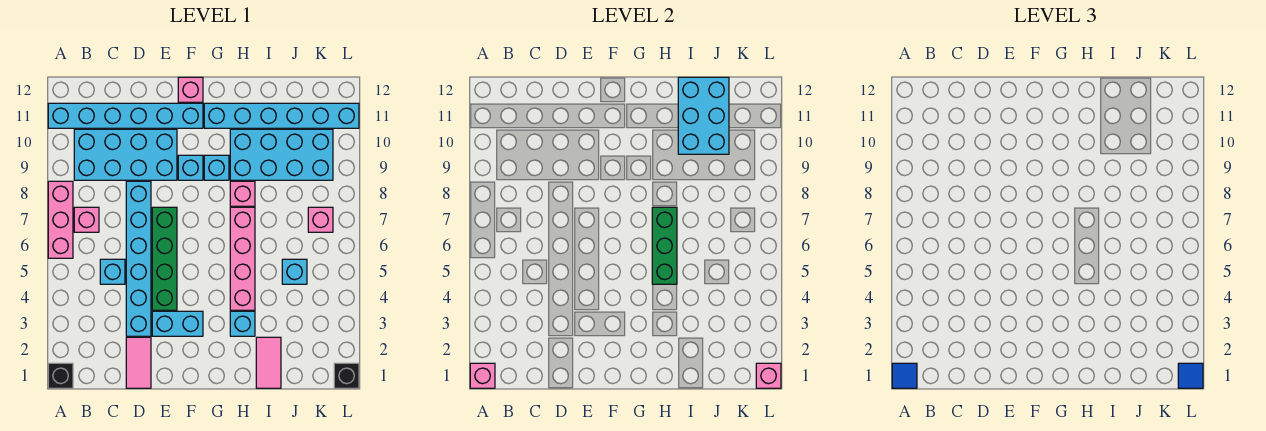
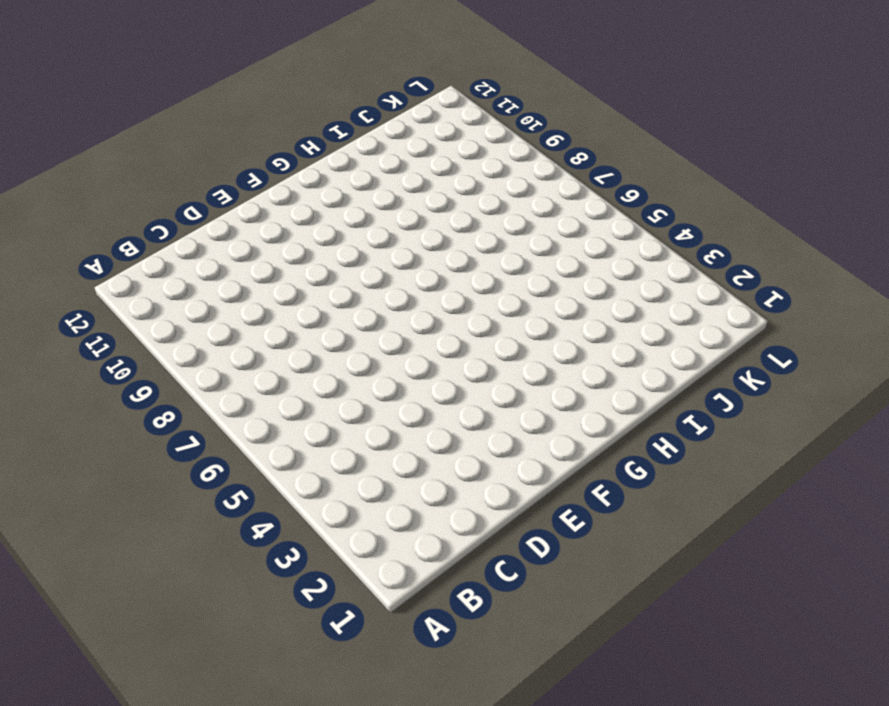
none -> black 1x1 brick [48,363,73,388]
none -> pink 1x3 brick [48,181,73,258]
none -> cyan 1x6 brick [48,103,203,128]

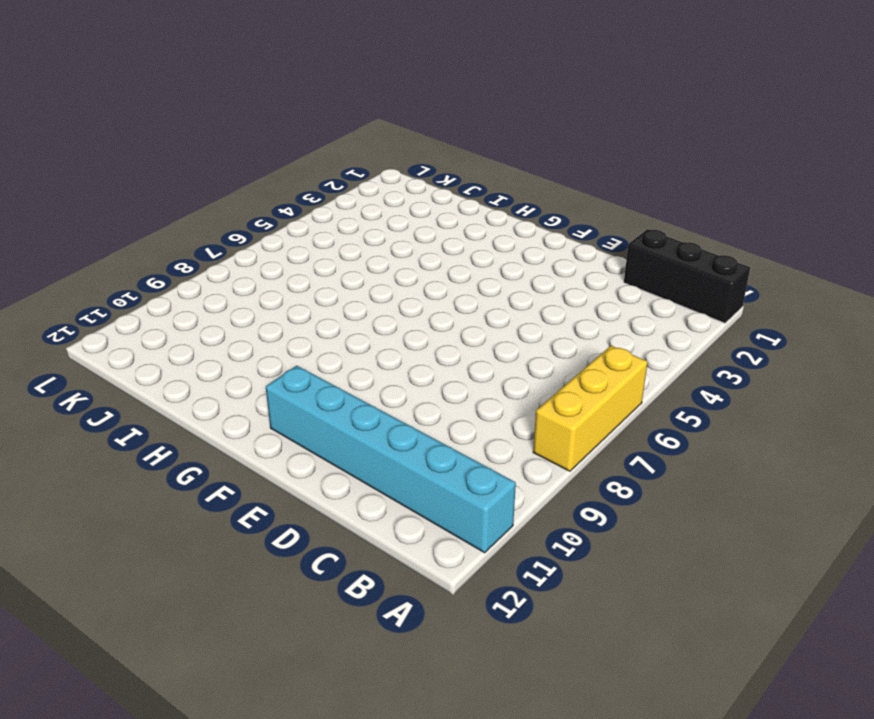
black 1x3 brick [624,229,750,323] -> black 1x1 brick [48,363,73,388]
yellow 1x3 brick [533,346,648,471] -> pink 1x3 brick [48,181,73,258]
none -> pink 1x1 brick [74,207,99,232]
none -> cyan 2x4 brick [74,129,177,180]
none -> cyan 1x1 brick [100,259,125,284]

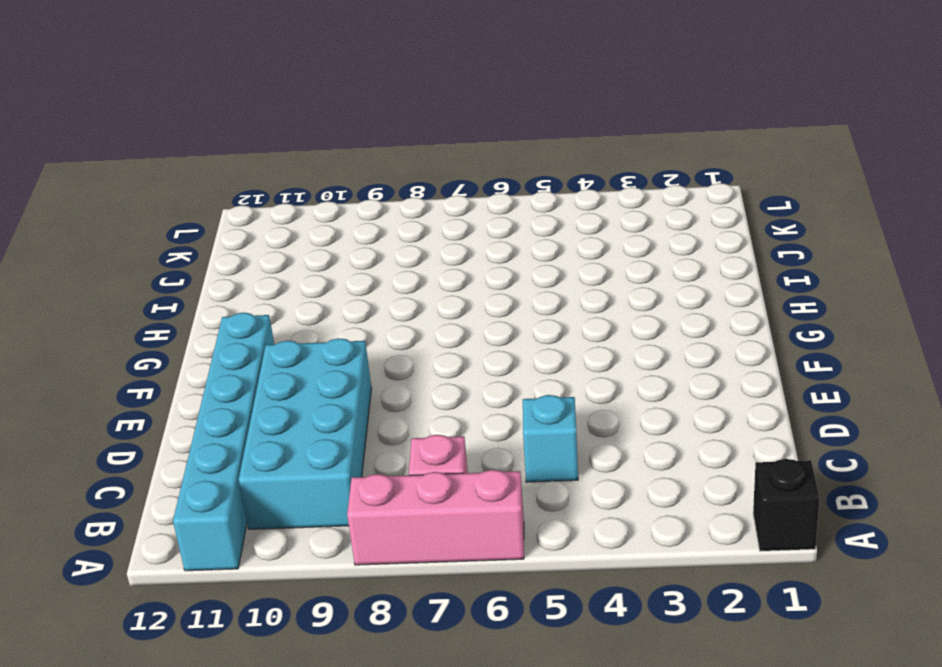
none -> pink 1x2 tile [126,337,151,388]
none -> cyan 1x6 brick [126,181,151,336]
none -> cyan 1x2 brick [152,311,203,336]

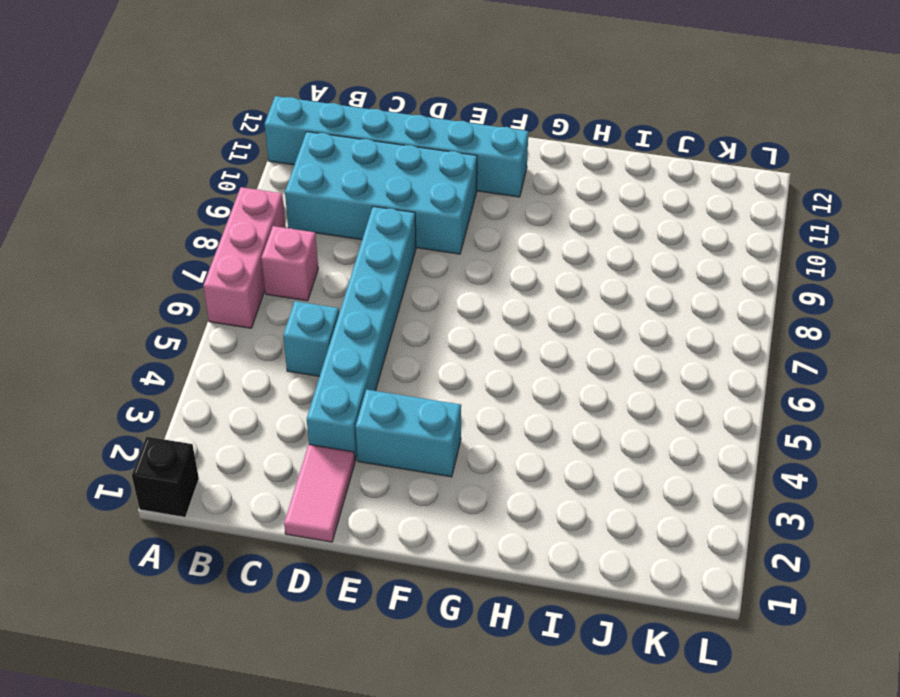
none -> green 1x4 brick [152,207,177,310]
none -> cyan 1x1 brick [178,155,203,180]
none -> pink 1x1 brick [178,77,203,102]

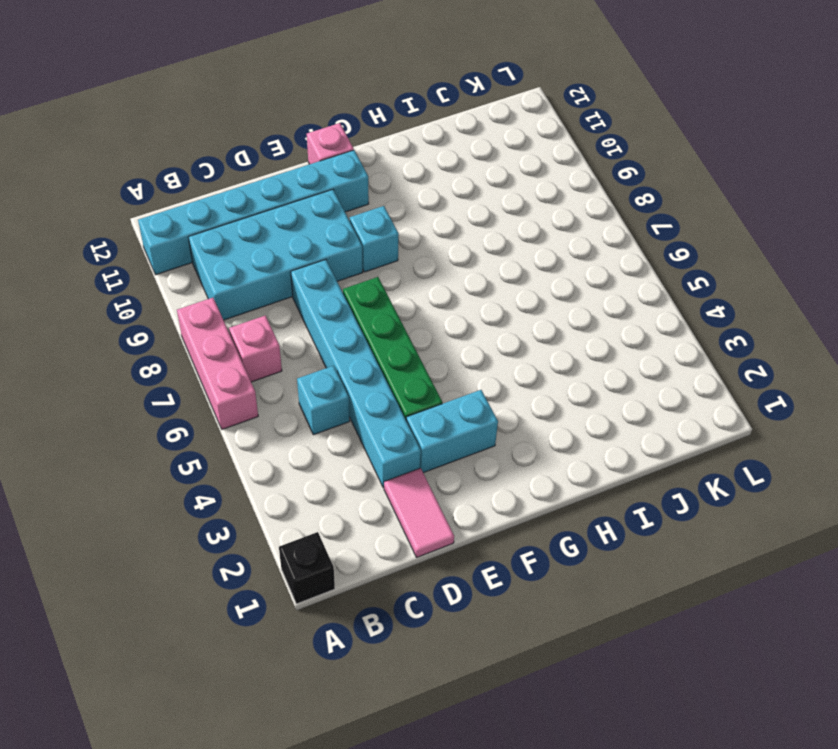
none -> cyan 1x1 brick [204,155,229,180]
none -> cyan 1x6 brick [204,103,359,128]
none -> cyan 1x1 brick [230,311,255,336]

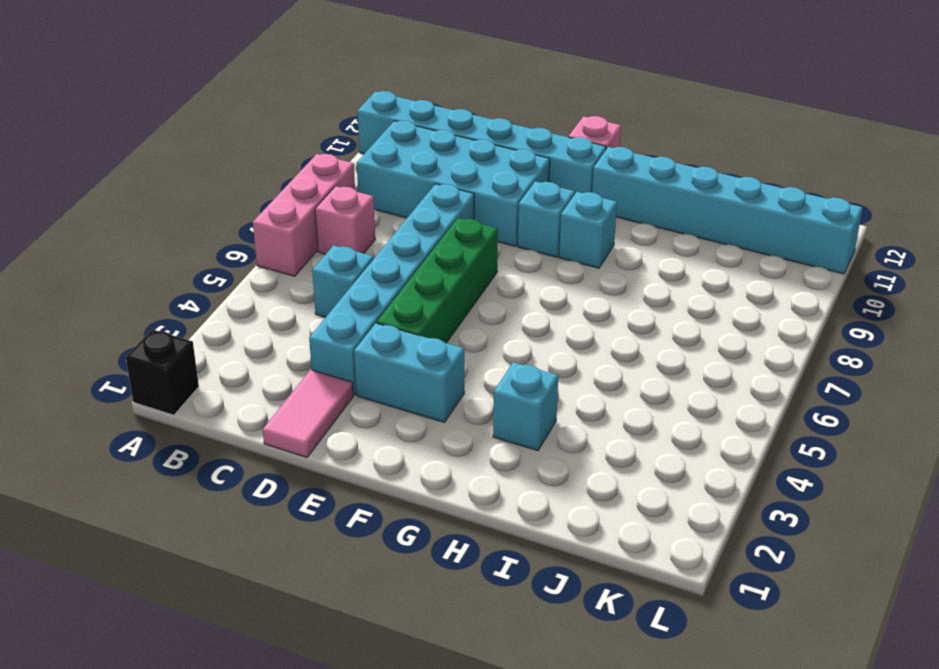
none -> pink 1x4 brick [230,207,255,310]
none -> pink 1x1 brick [230,181,255,206]
none -> cyan 2x4 brick [230,129,333,180]

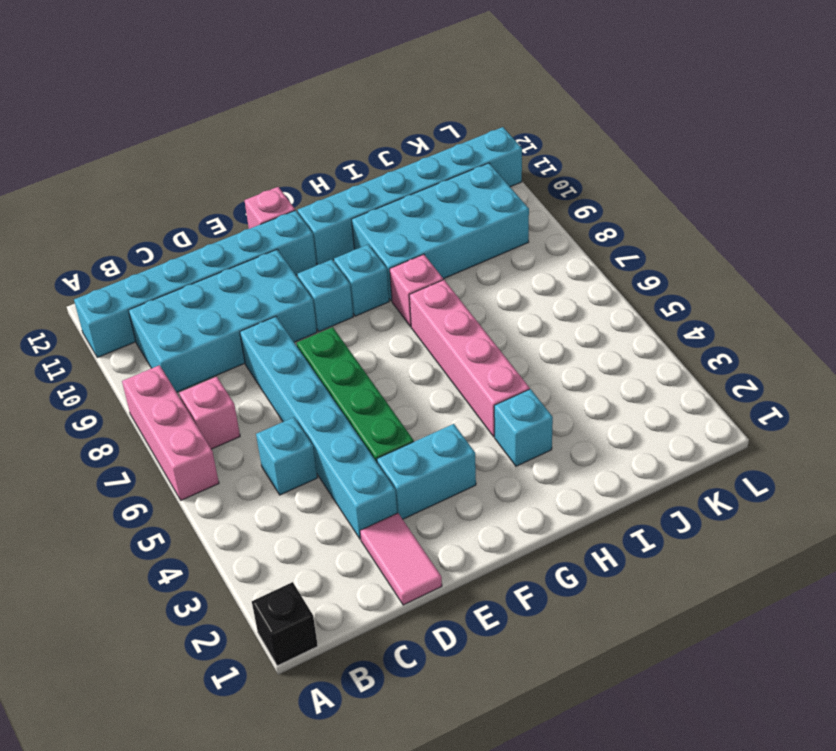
none -> pink 1x2 tile [256,337,281,388]
none -> cyan 1x1 brick [282,259,307,284]
none -> pink 1x1 brick [308,207,333,232]

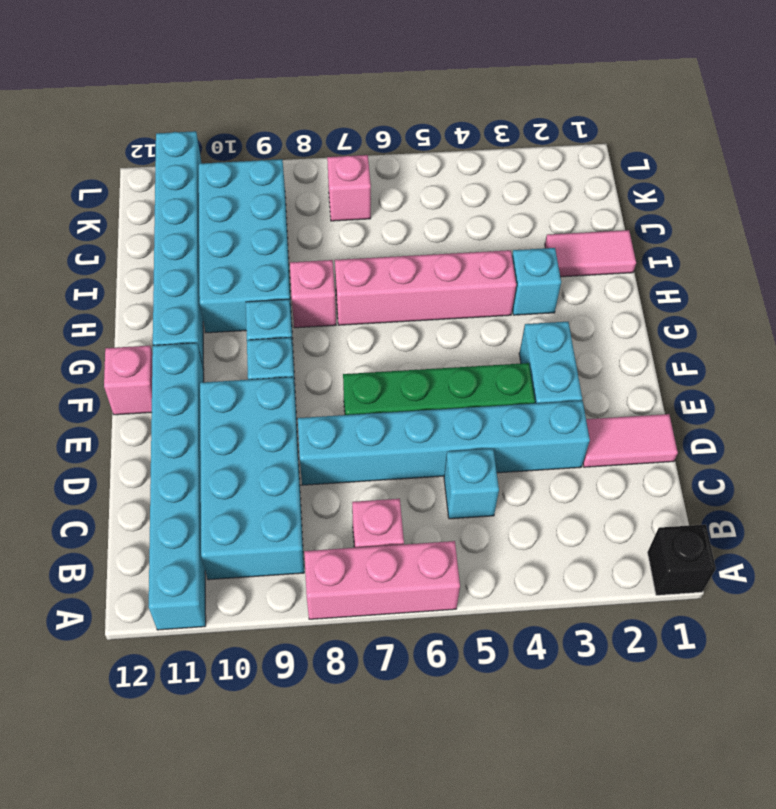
none -> cyan 1x1 brick [282,259,307,284]
none -> black 1x1 brick [334,363,359,388]
none -> pink 1x1 brick [470,363,495,388]

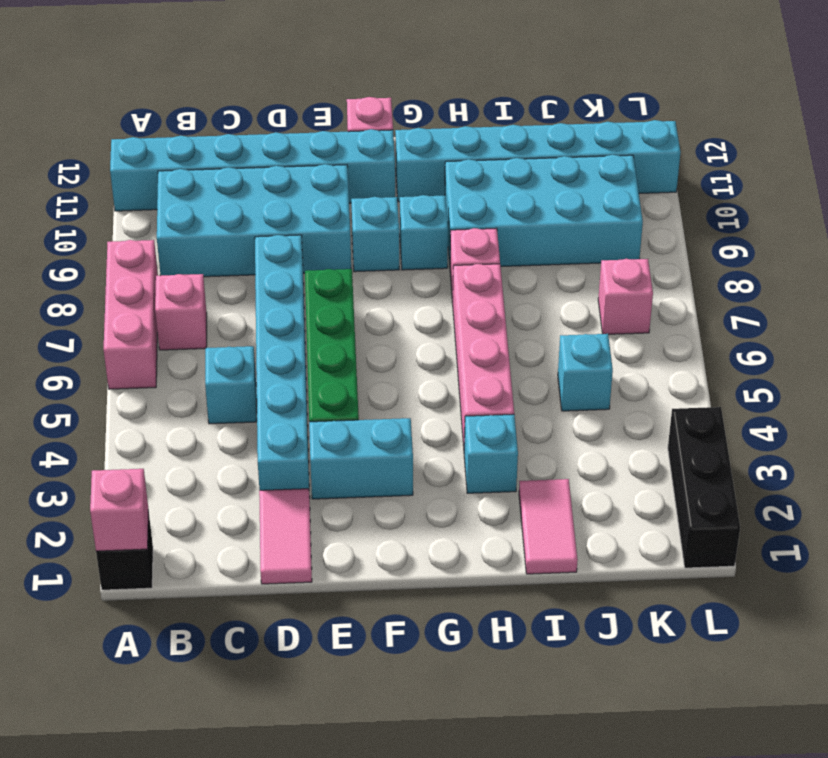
black 1x3 brick [668,407,740,568] -> black 1x1 brick [334,363,359,388]
none -> green 1x3 brick [652,207,677,284]
none -> cyan 2x3 brick [678,77,729,154]
none -> pink 1x1 brick [756,363,781,388]

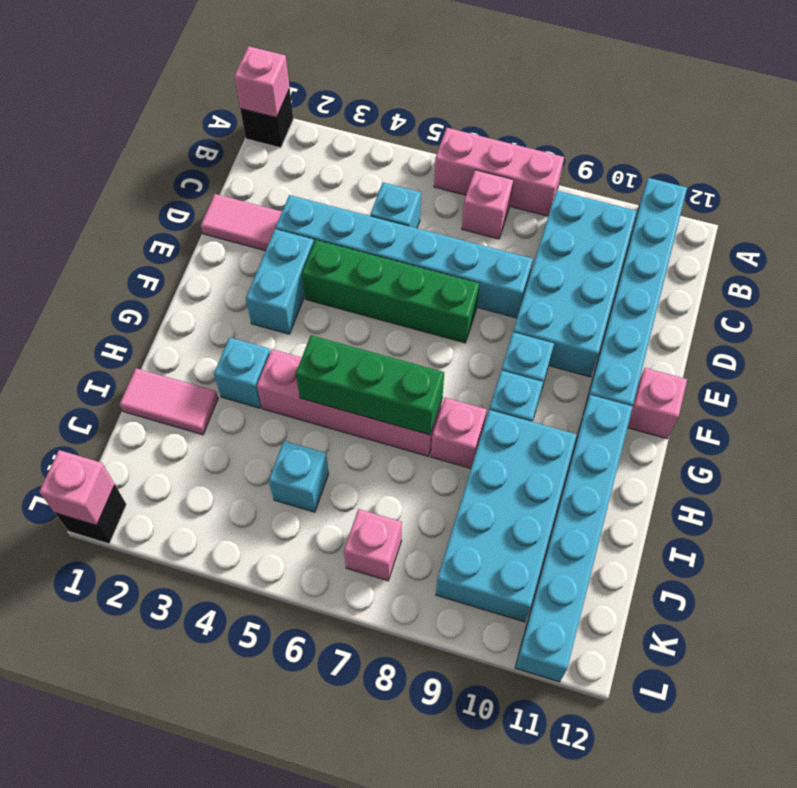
none -> cyan 2x3 brick [678,77,729,154]
none -> blue 1x1 tile [892,363,917,388]
none -> blue 1x1 tile [1178,363,1203,388]

